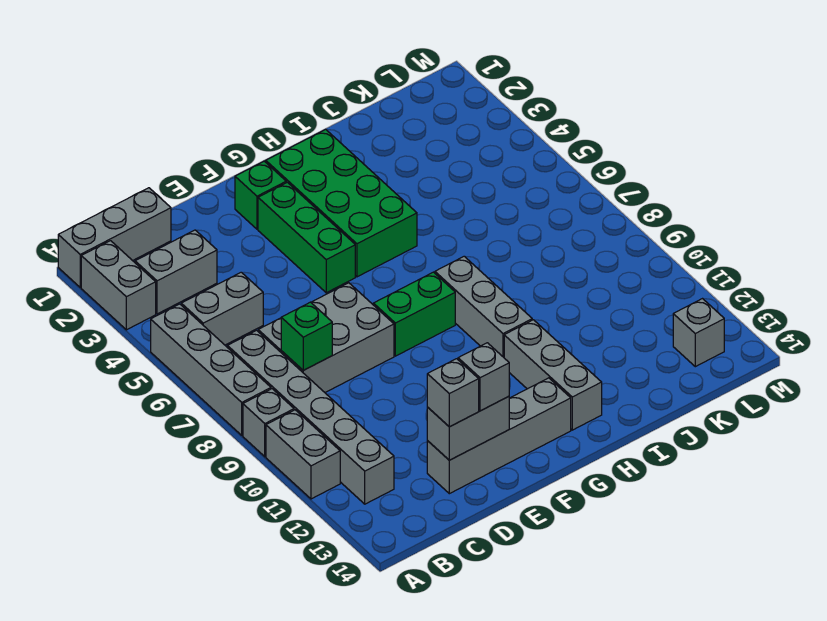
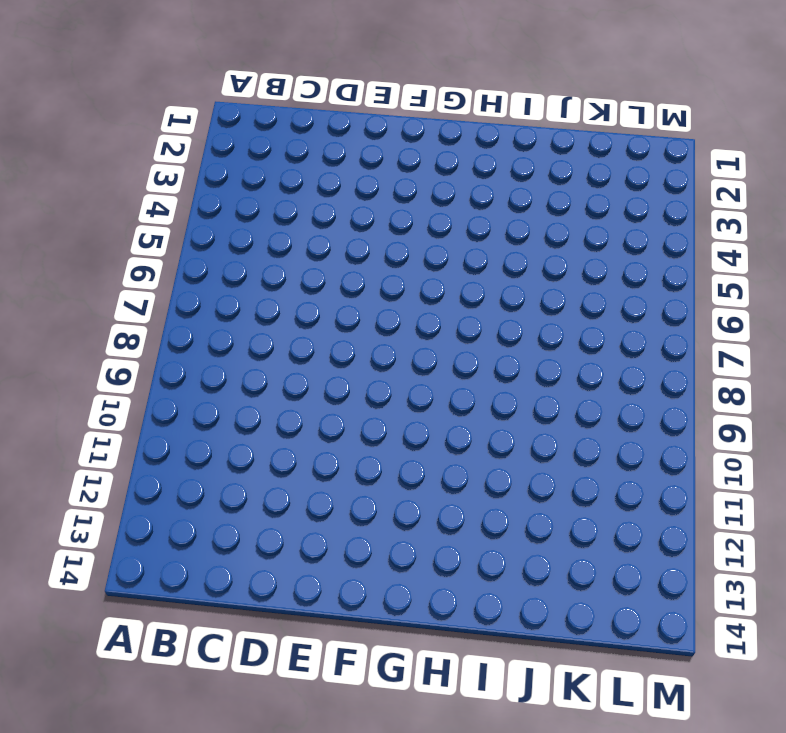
none -> grey 1x3 brick [58,188,171,287]
none -> grey 1x2 brick [81,241,156,330]
none -> grey 1x4 brick [151,304,271,435]

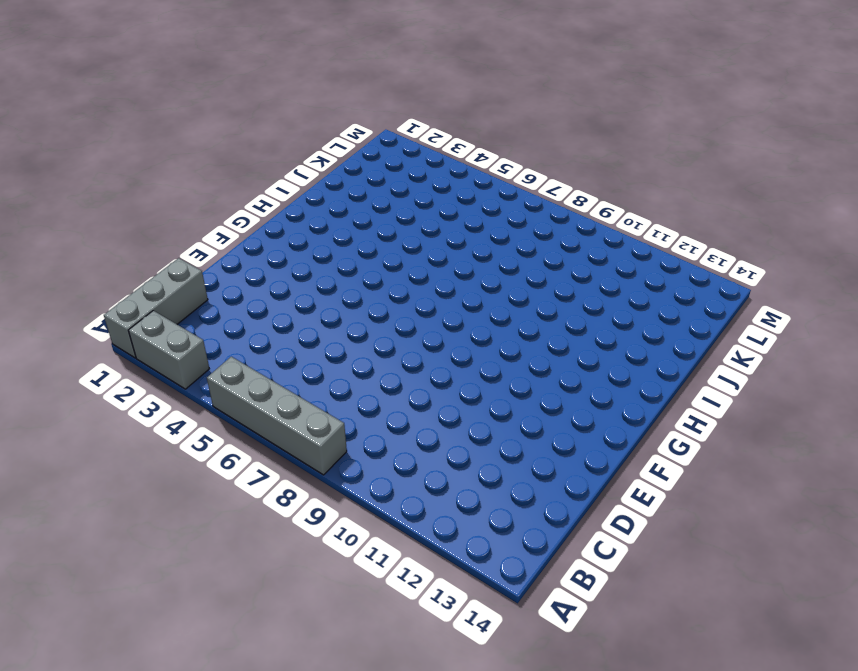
none -> grey 1x1 brick [243,389,294,457]
none -> grey 1x2 brick [266,410,340,499]
none -> grey 1x2 brick [135,230,217,314]

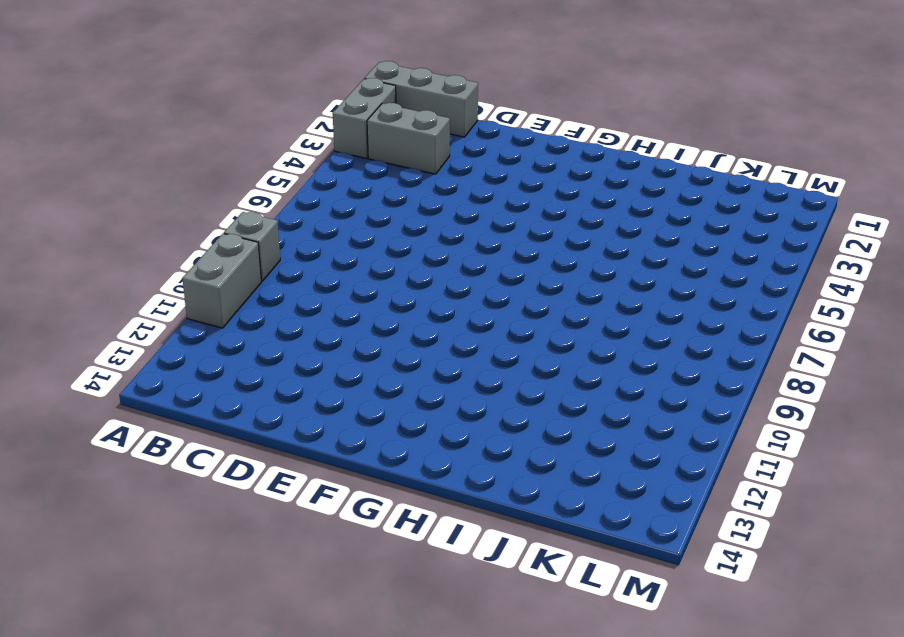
none -> grey 1x4 brick [151,304,271,435]
none -> grey 1x2 brick [181,272,263,345]
none -> grey 1x6 brick [227,330,394,504]

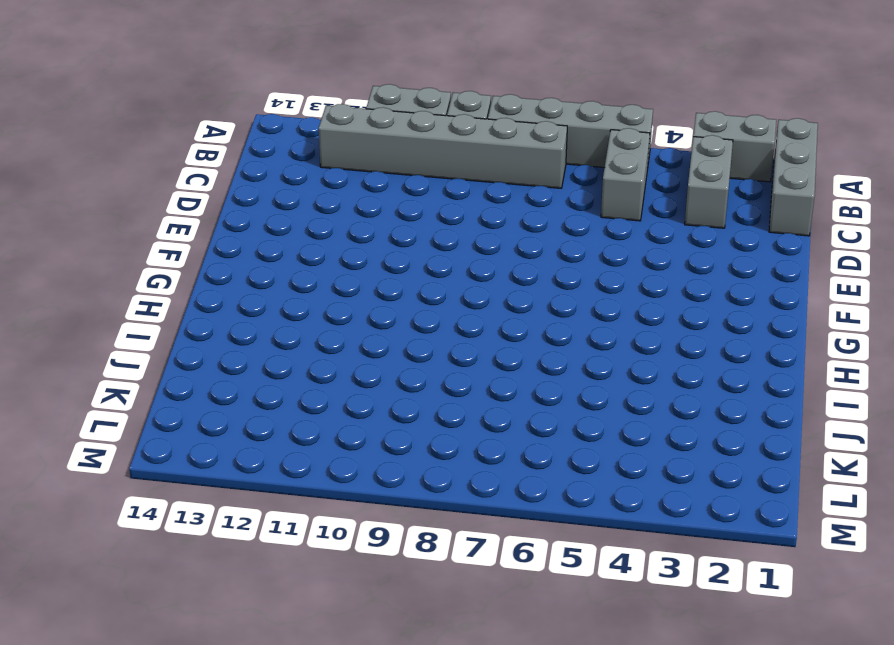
none -> grey 2x3 brick [258,283,394,392]
none -> grey 1x4 brick [427,378,571,494]
none -> green 1x1 brick [235,161,286,229]

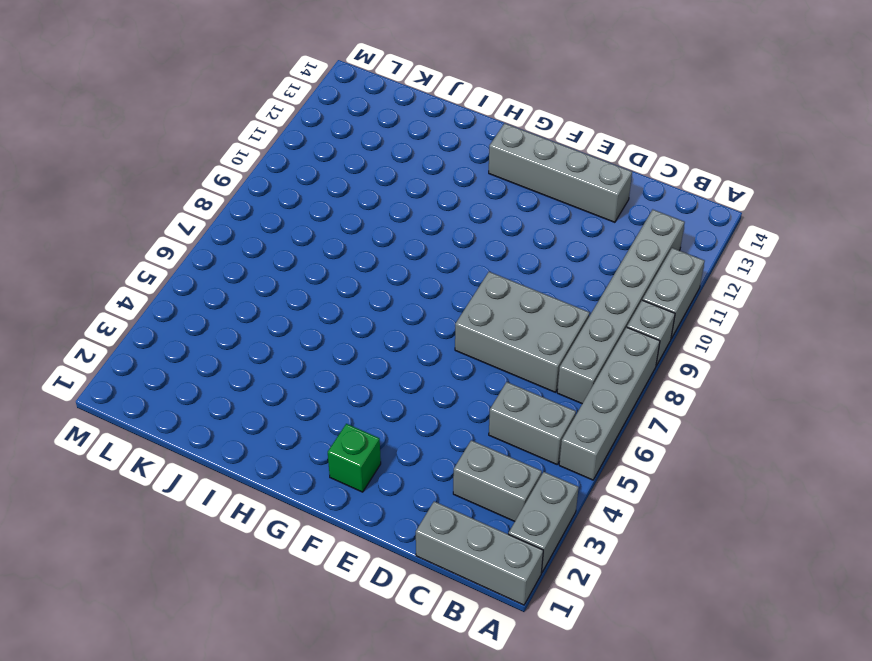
none -> green 1x3 brick [258,182,355,293]
none -> green 1x2 brick [373,272,455,356]
none -> green 2x4 brick [266,129,417,277]

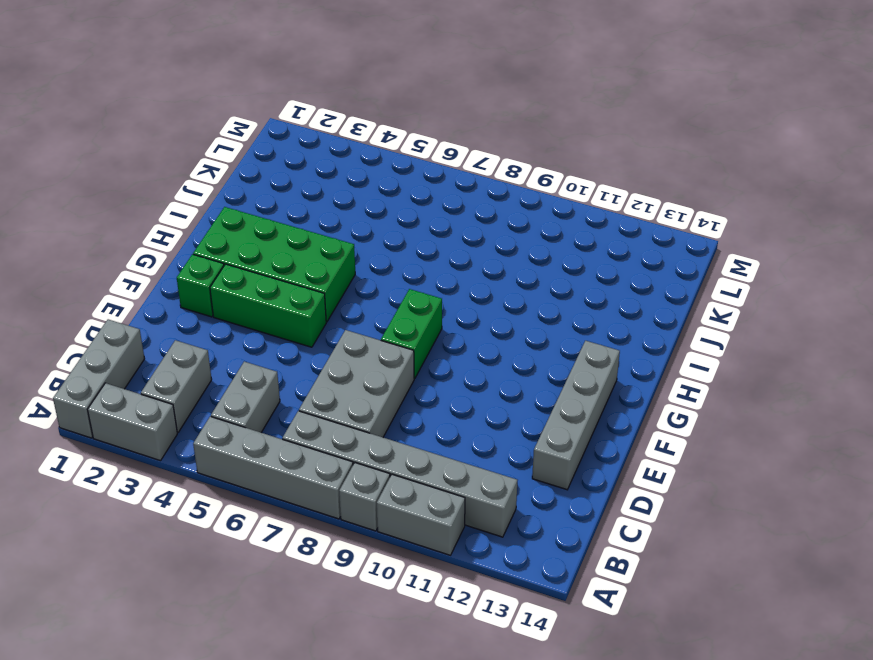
none -> grey 1x3 brick [435,256,532,357]
none -> grey 1x3 brick [504,320,602,430]
none -> grey 1x1 brick [673,299,724,367]

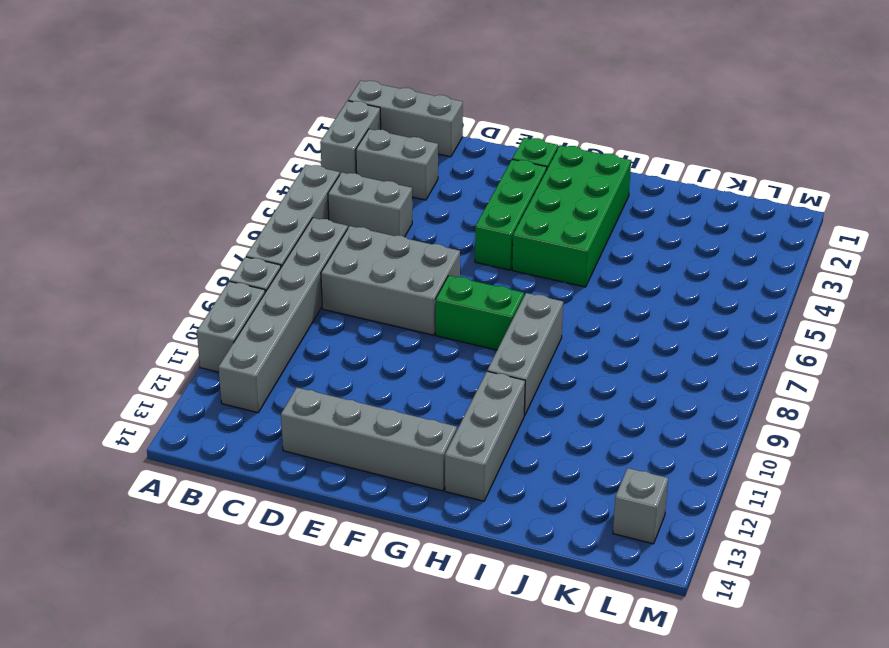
none -> green 1x1 brick [281,302,332,370]
none -> grey 1x2 brick [427,396,509,460]
none -> grey 1x1 brick [427,359,479,427]

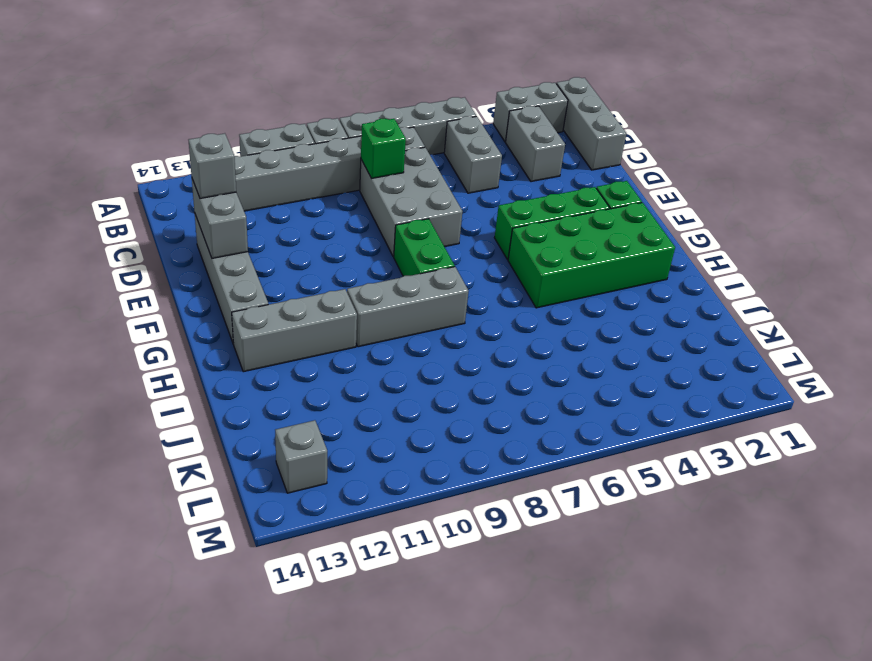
none -> grey 1x1 brick [458,343,509,411]

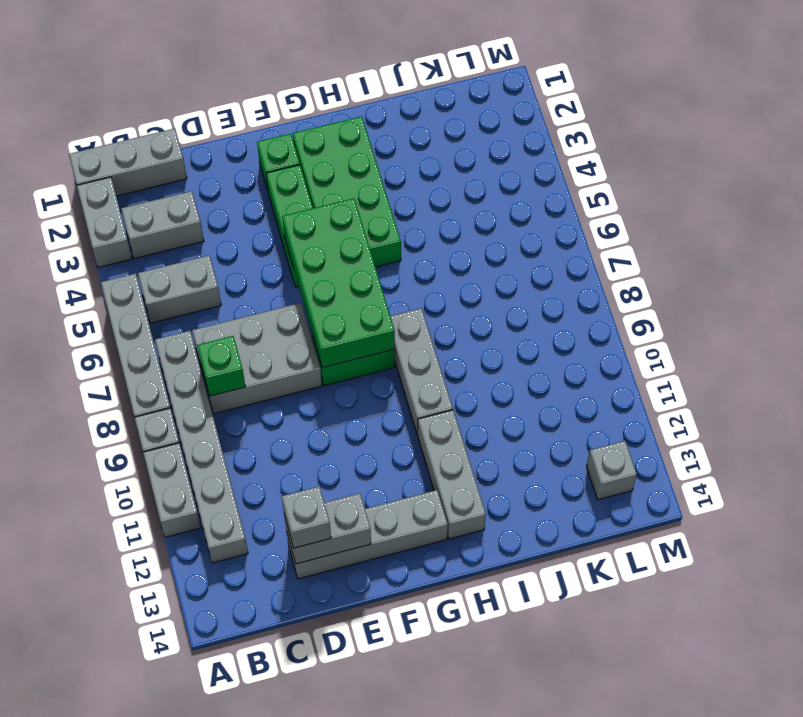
green 2x4 brick [282,198,395,368] -> none
none -> grey 1x1 brick [458,343,509,411]

